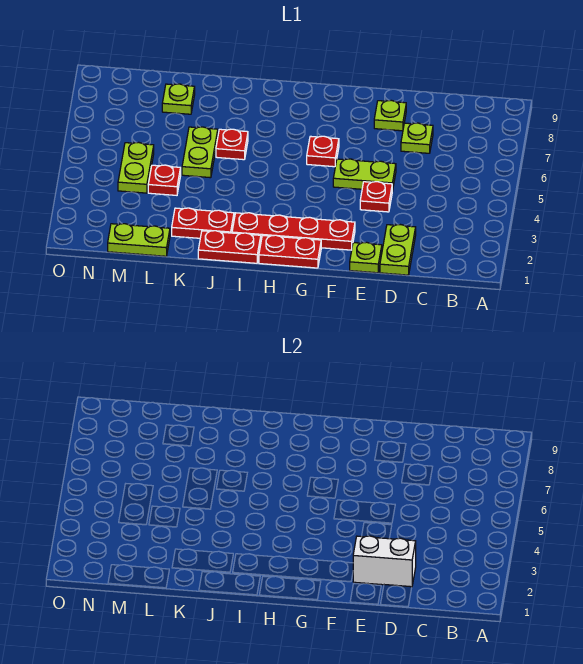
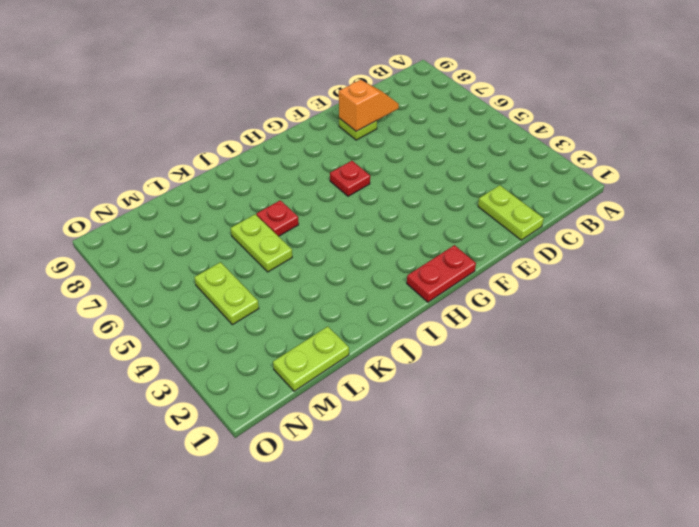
orange 1x2 slope [339,80,399,131] -> none
none -> lime 1x1 plate [401,123,433,153]
none -> lime 1x1 plate [350,242,382,273]
none -> red 1x1 plate [360,182,392,212]

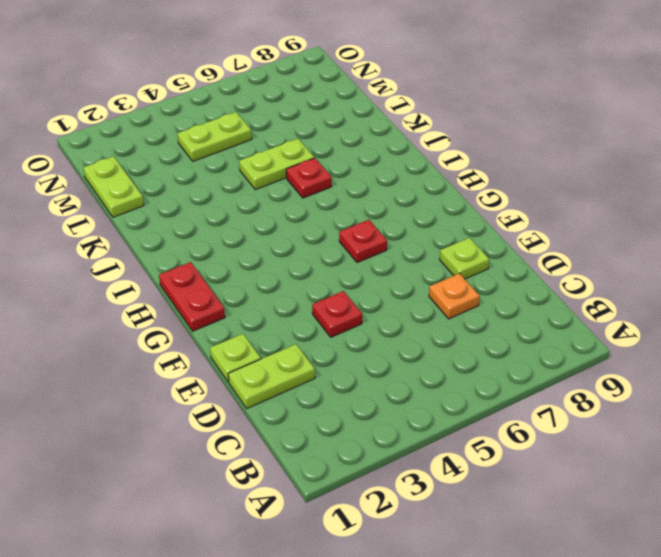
orange 1x1 plate [429,273,480,319] -> lime 1x1 plate [401,123,433,153]
none -> lime 1x2 plate [333,159,396,191]
none -> red 1x4 plate [232,213,355,250]
none -> red 1x2 plate [198,231,261,263]

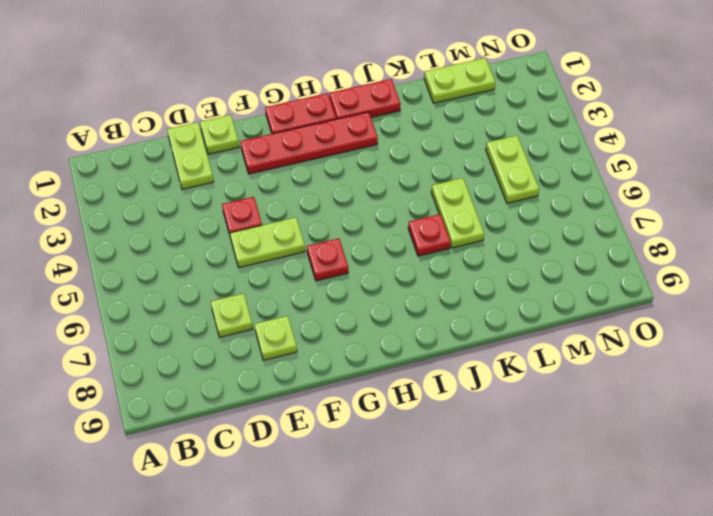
none -> red 1x2 plate [172,208,234,238]
none -> red 1x1 plate [148,165,181,195]
none -> lime 1x1 plate [162,84,195,114]

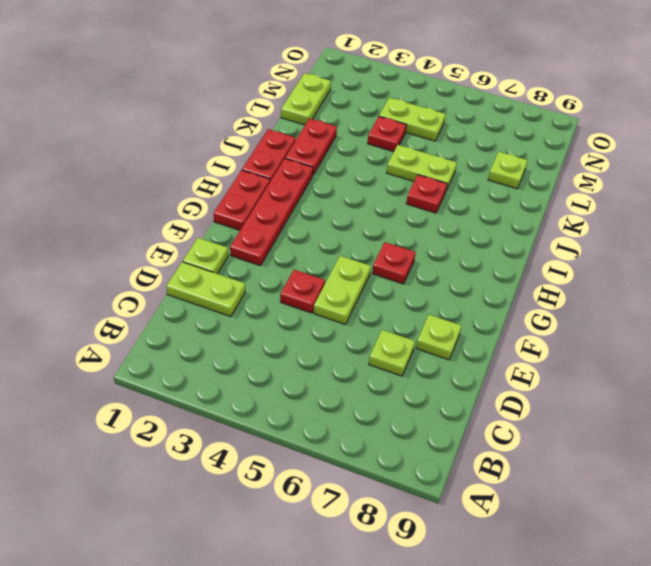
none -> white 1x2 brick [353,536,416,587]

